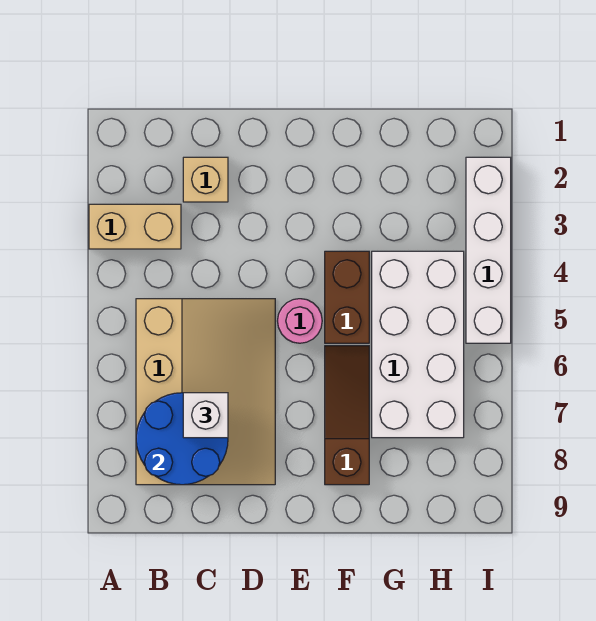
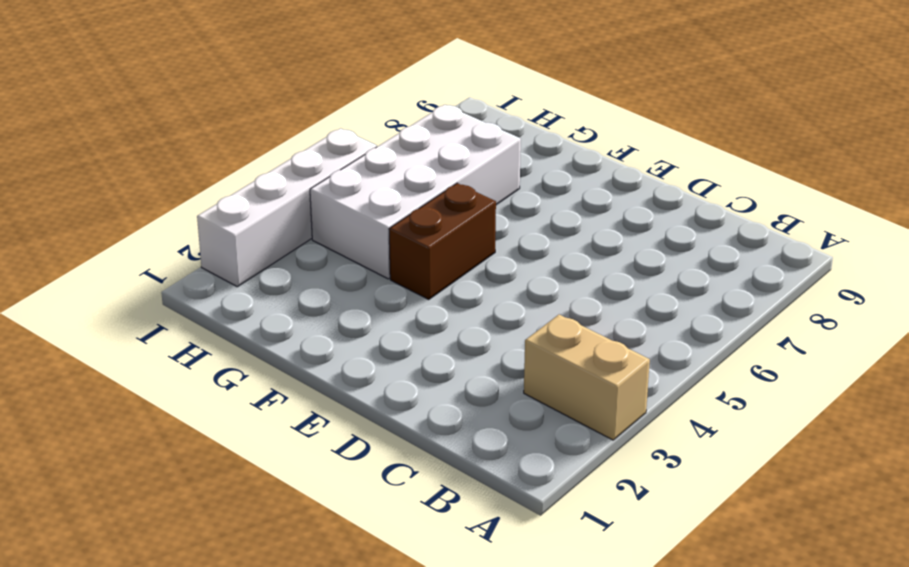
none -> tan 3x4 slope [136,299,275,485]
none -> tan 1x1 brick [183,157,228,202]

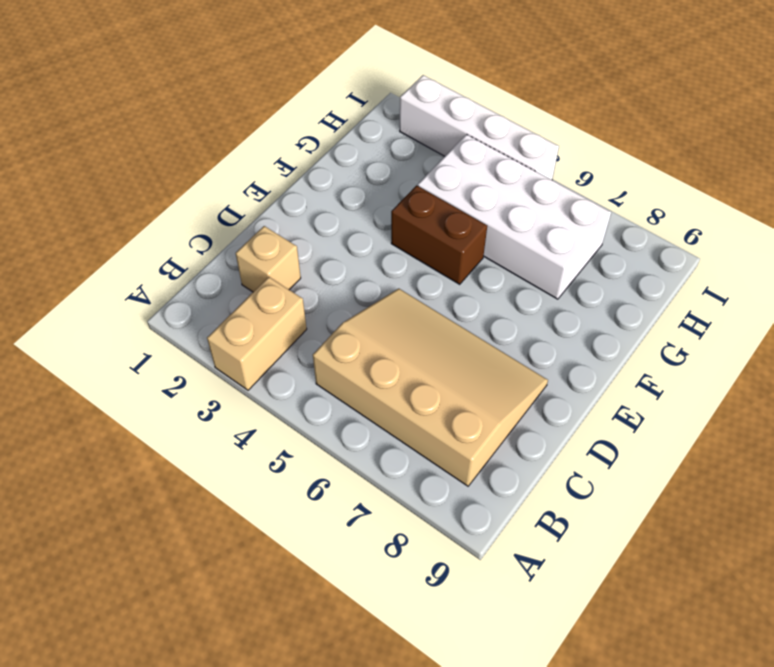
none -> pink 1x1 round brick [278,299,322,343]
none -> brown 1x3 slope [325,346,369,485]

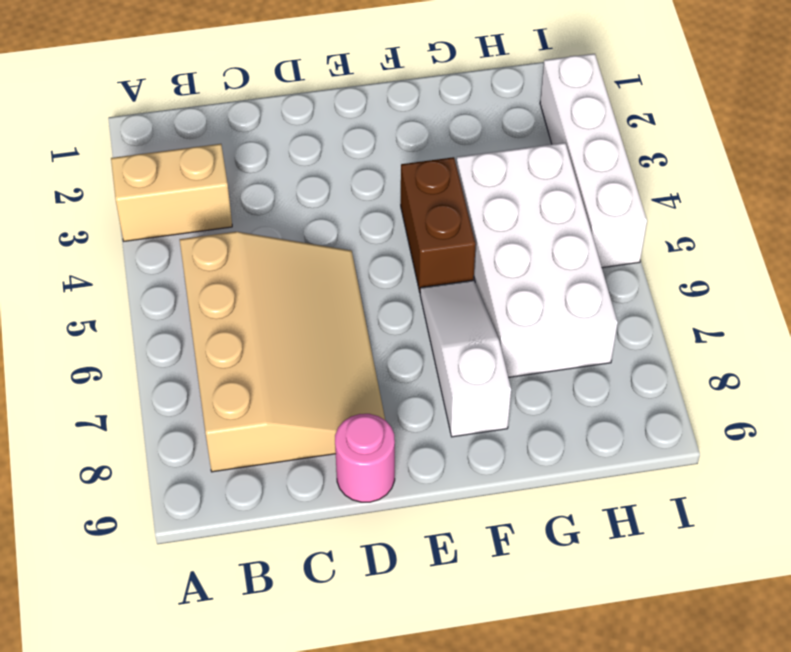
pink 1x1 round brick [335,414,395,502] -> pink 1x1 round brick moved to [278,299,322,343]
white 1x3 slope [420,280,511,437] -> brown 1x3 slope [325,346,369,485]
none -> tan 1x1 brick [183,157,228,202]
none -> blue 2x2 round brick [136,393,228,485]

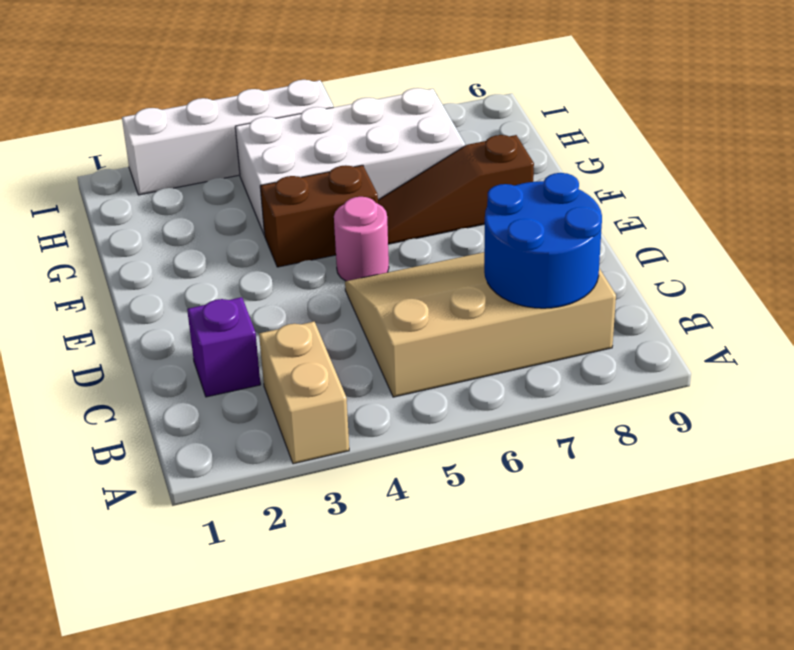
purple 1x1 brick [187,297,261,397] -> tan 1x1 brick [183,157,228,202]
none -> white 1x1 brick [183,393,228,438]

